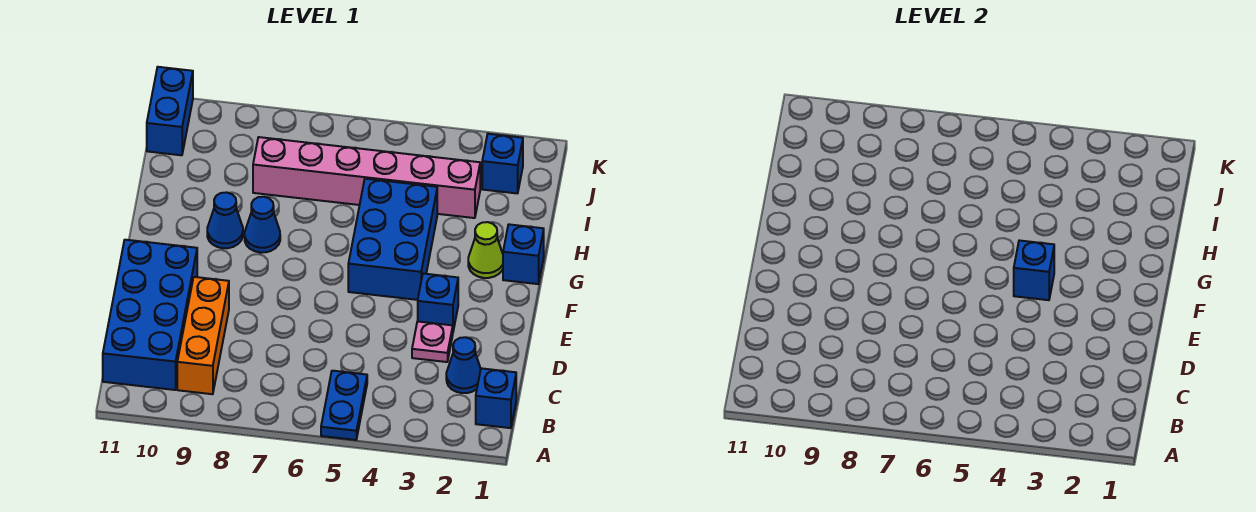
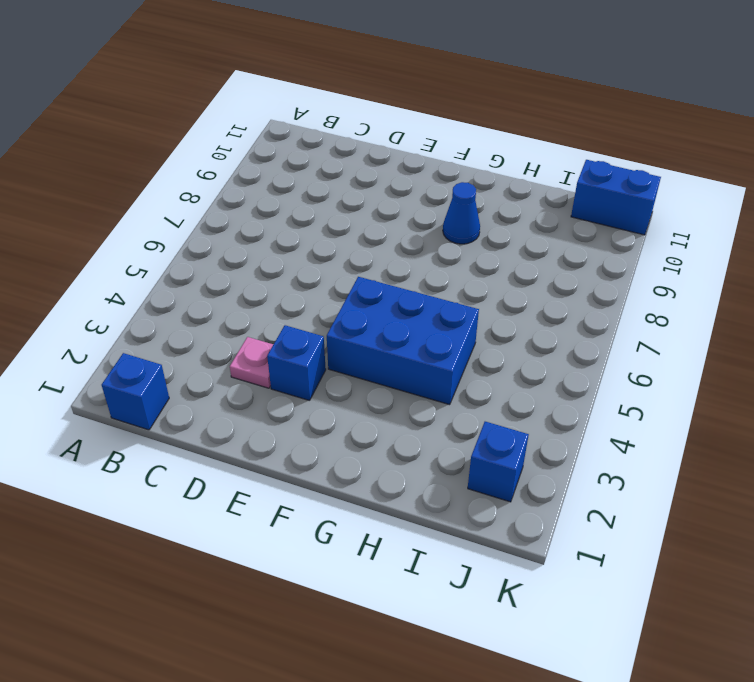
none -> blue 1x2 plate [321,371,367,440]
none -> orange 1x3 brick [177,277,229,394]
none -> blue 2x4 brick [103,240,197,390]

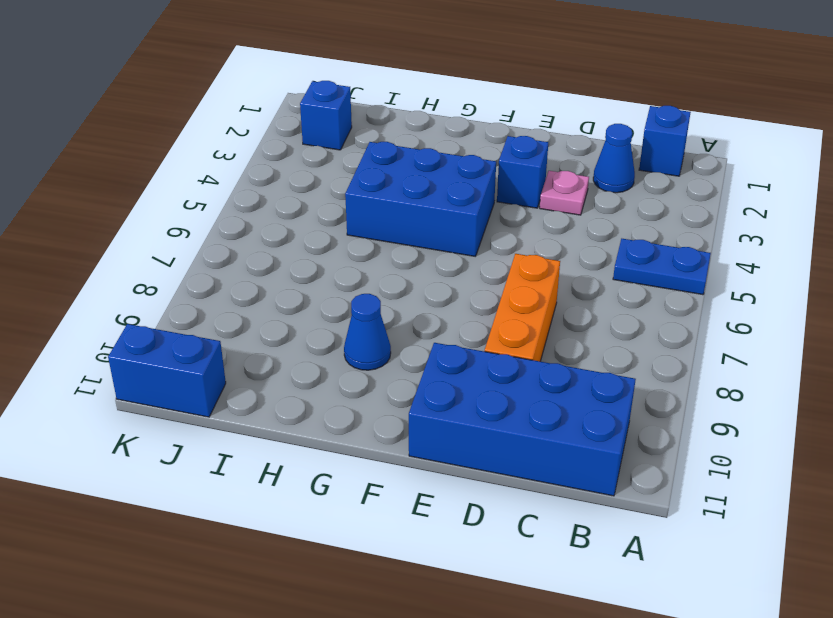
orange 1x3 brick [485,254,560,361] -> orange 1x3 brick turned to [177,277,229,394]
none -> blue 1x1 brick [503,224,544,284]
none -> lime 1x1 cone [468,222,503,278]
none -> blue 1x1 cone [245,197,280,253]

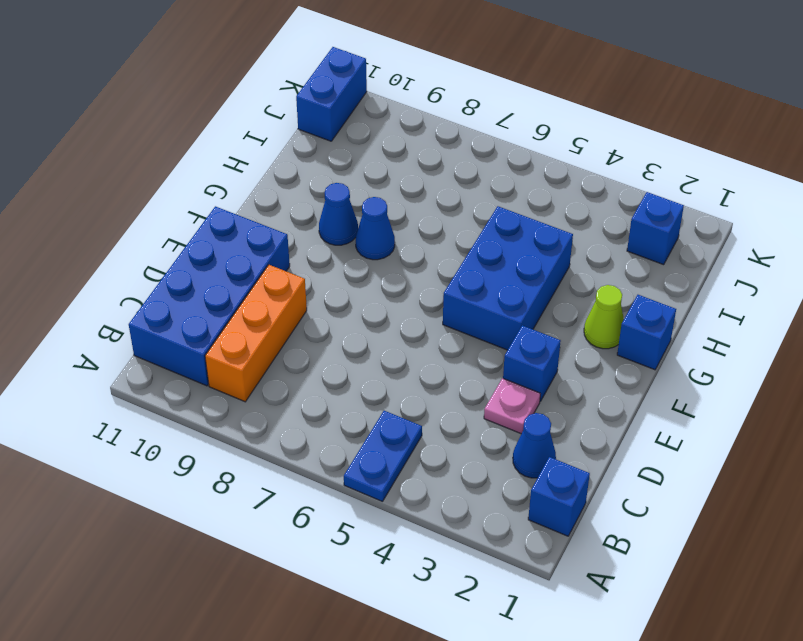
none -> pink 1x6 brick [253,137,480,218]
none -> blue 1x1 brick [1014,240,1054,300]

